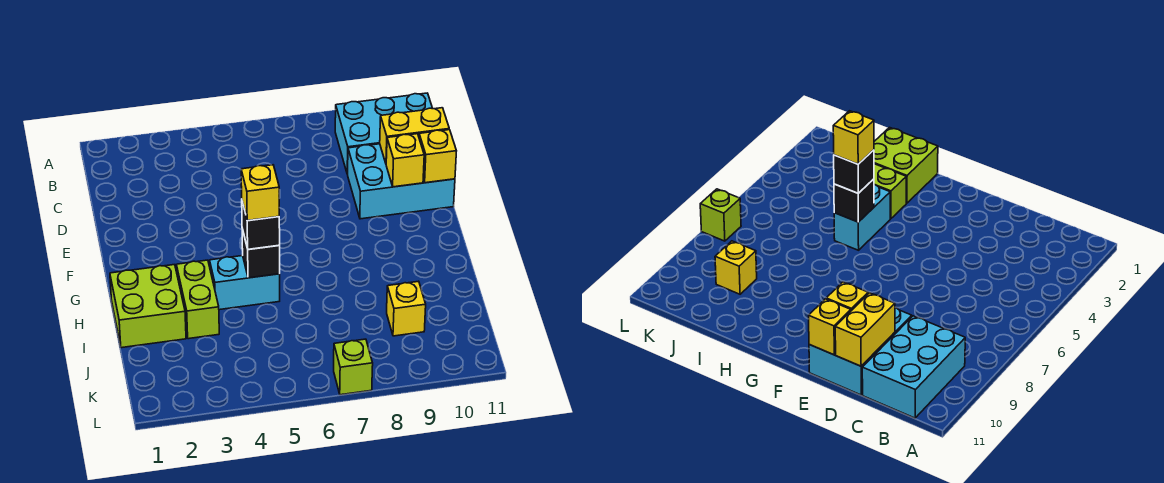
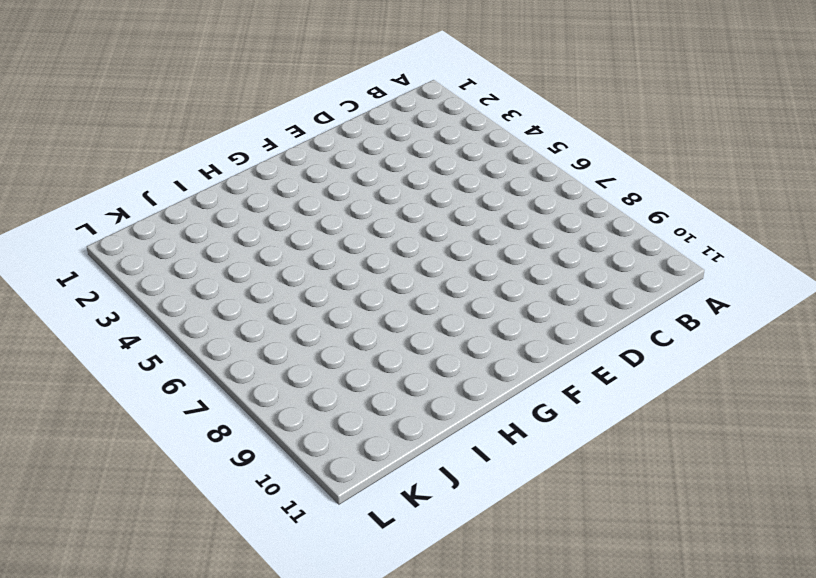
none -> cyan 2x3 brick [335,93,433,174]
none -> cyan 2x3 brick [348,144,455,219]
none -> lime 2x2 brick [110,265,186,348]

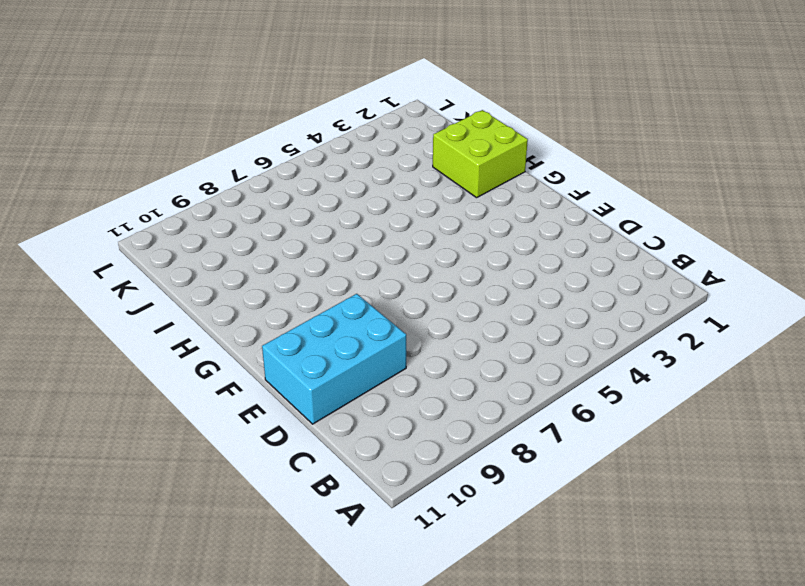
none -> cyan 2x3 brick [335,93,433,174]
none -> lime 1x2 brick [176,260,219,339]
none -> cyan 1x2 brick [210,256,280,310]

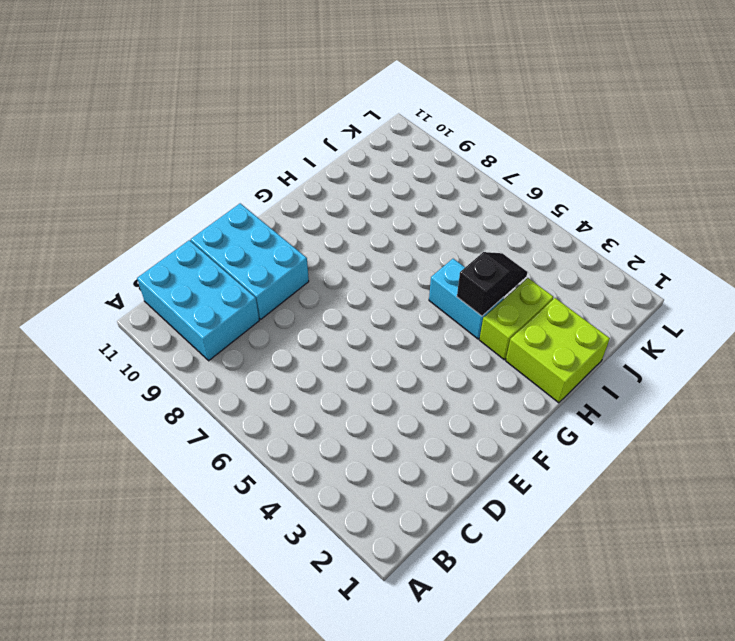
black 1x2 slope [457,252,527,316] -> none
none -> yellow 1x1 brick [387,281,426,336]
none -> lime 1x1 brick [334,339,373,395]
none -> yellow 1x2 brick [380,108,449,163]

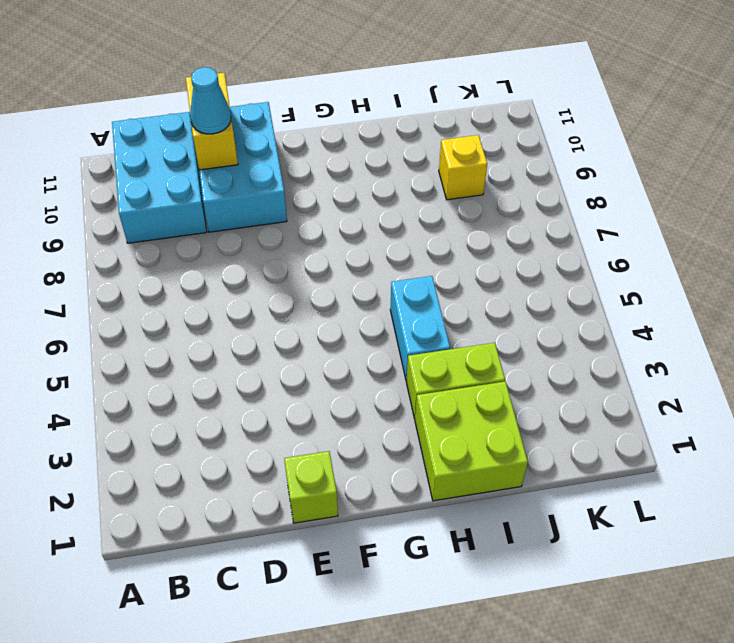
cyan 1x1 cone [190,67,231,134] -> none
lime 1x1 brick [284,451,338,523] -> lime 1x1 brick moved to [334,339,373,395]
none -> yellow 1x1 brick [386,134,424,187]
none -> yellow 1x1 brick [419,130,456,183]
none -> black 1x1 brick [242,229,280,278]

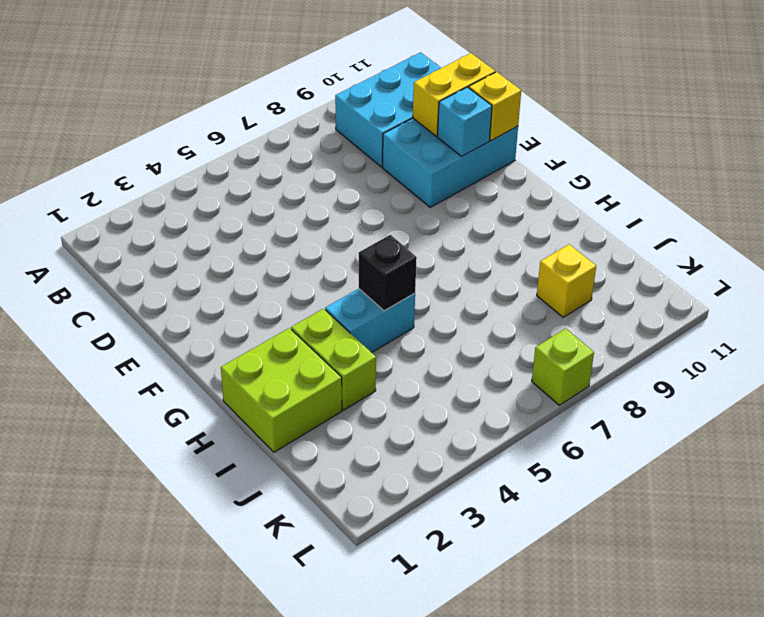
cyan 1x1 brick [438,87,492,156] -> yellow 1x1 brick [386,134,424,187]
none -> black 1x1 brick [242,202,280,249]
none -> yellow 1x1 brick [241,165,279,221]

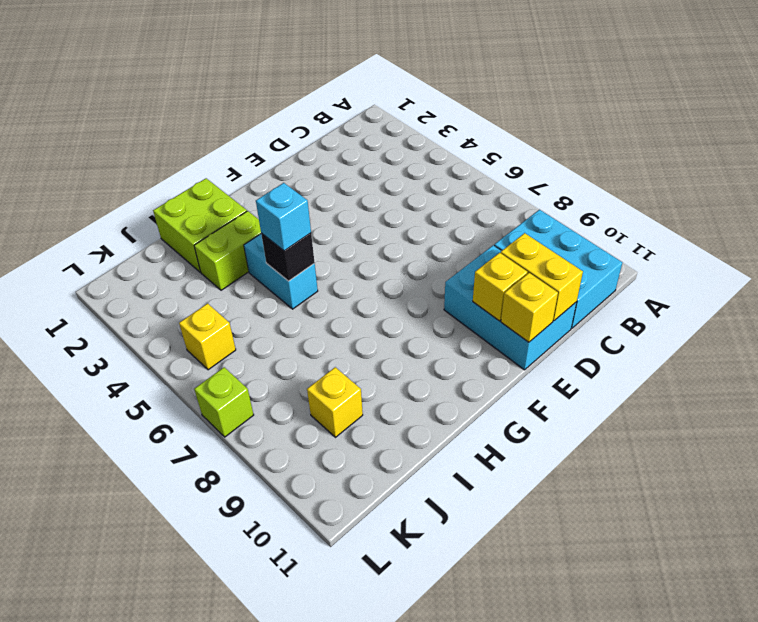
cyan 1x1 brick [256,183,311,251] -> black 1x1 brick [242,202,280,249]
yellow 1x1 brick [179,303,236,370] -> yellow 1x1 brick moved to [241,165,279,221]

